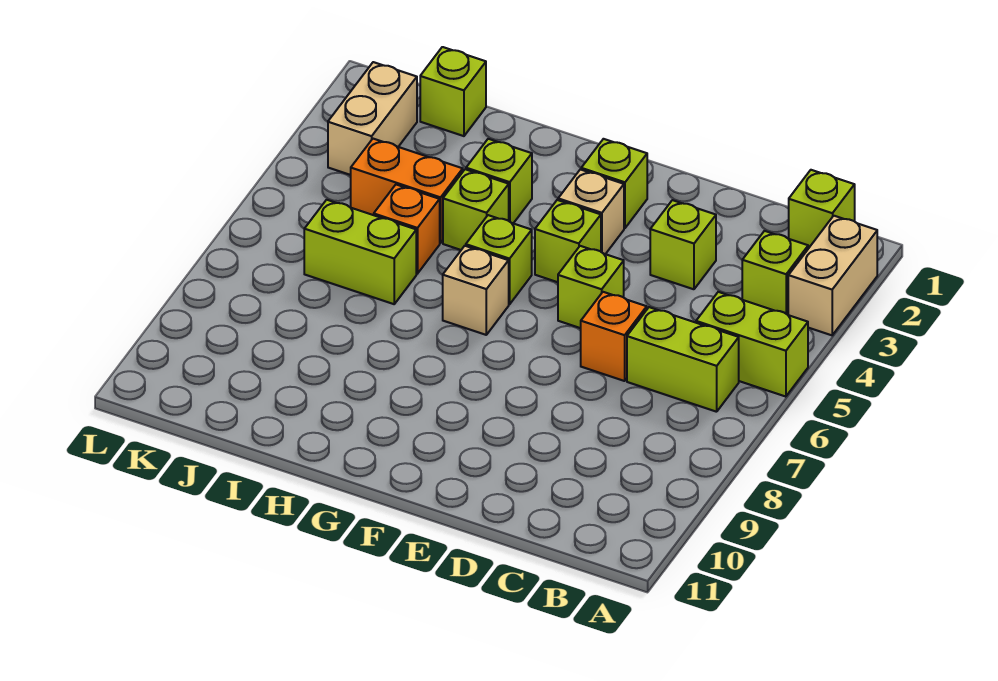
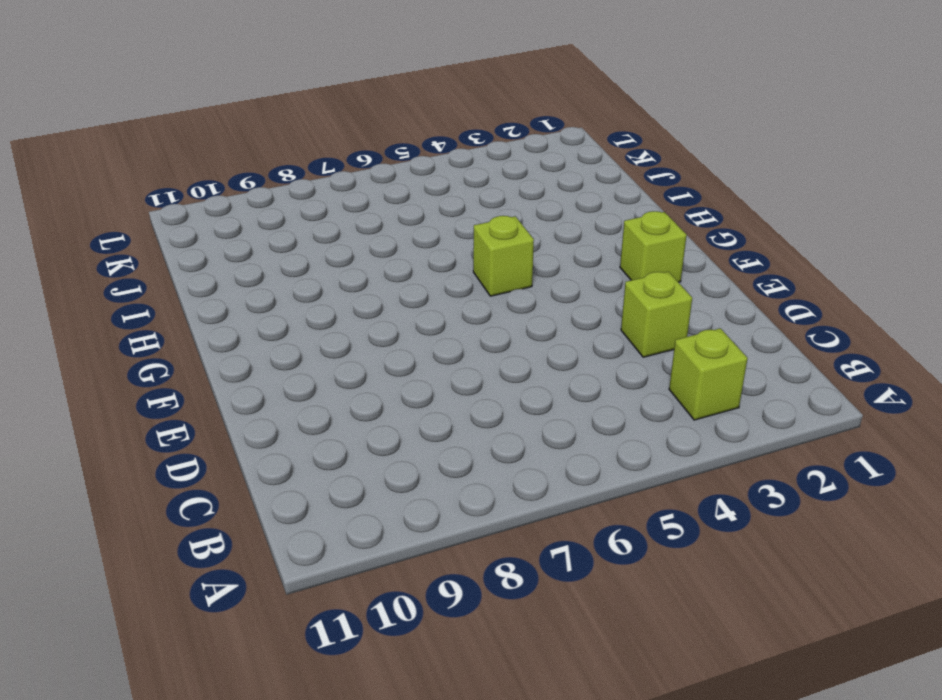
none -> tan 1x2 brick [788,216,877,335]
none -> lime 1x2 brick [696,292,808,397]
none -> lime 1x1 brick [789,170,855,249]

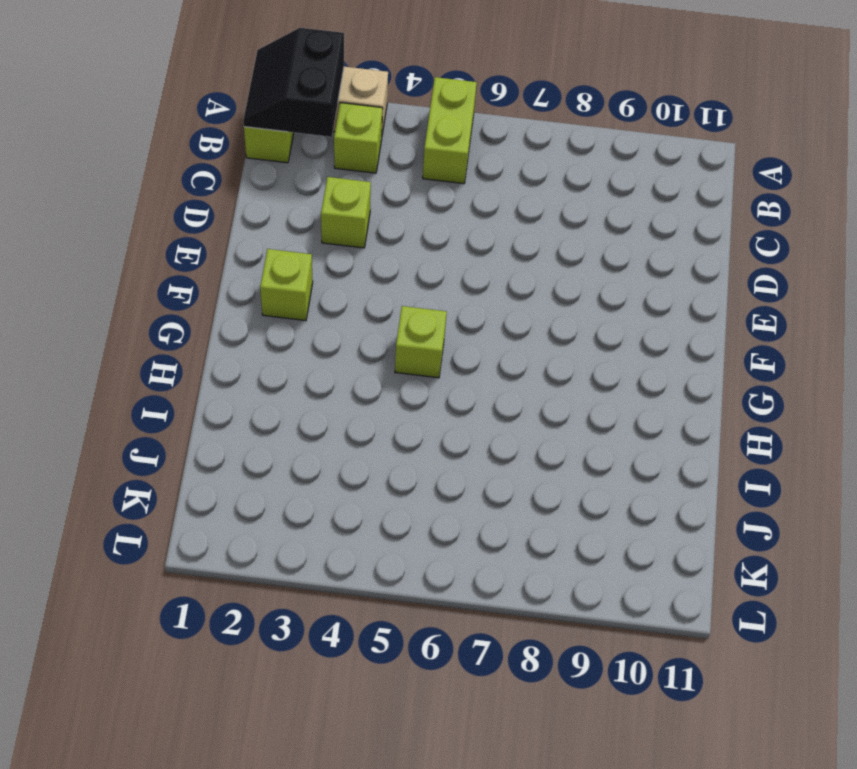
black 2x2 slope [243,28,344,137] -> none
none -> lime 1x2 brick [627,307,739,412]
none -> orange 1x1 brick [581,292,647,381]
none -> lime 1x1 brick [558,246,624,328]

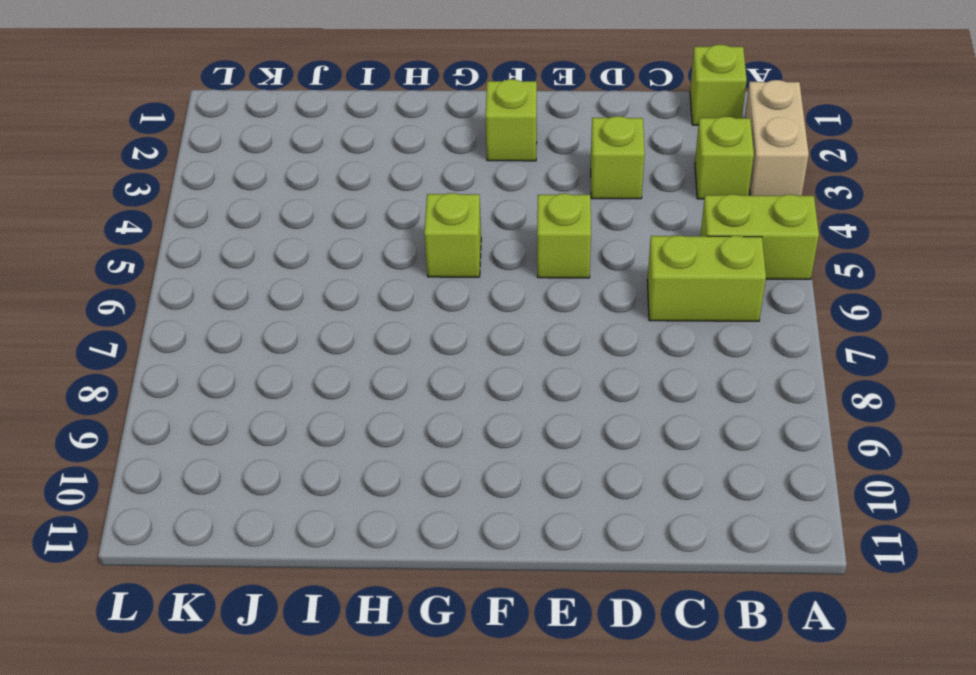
none -> orange 1x1 brick [581,292,647,381]
none -> tan 1x1 brick [558,169,624,254]
none -> lime 1x1 brick [535,200,601,282]

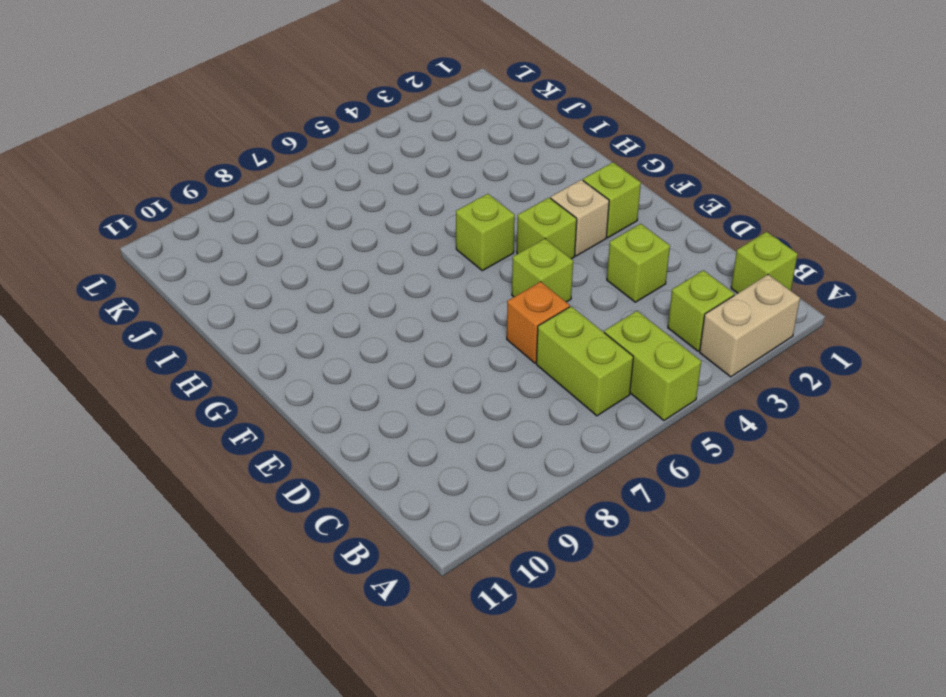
none -> tan 1x1 brick [443,246,509,335]
none -> lime 1x1 brick [466,139,532,223]
none -> lime 1x1 brick [443,169,509,250]

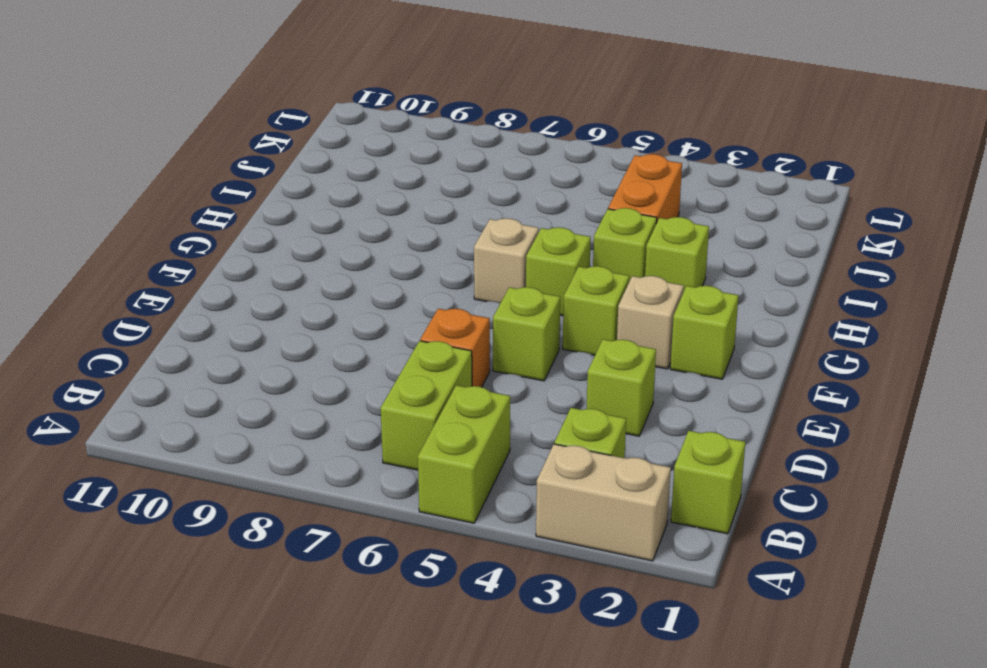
none -> orange 1x1 brick [374,185,440,274]
none -> lime 1x2 brick [304,200,416,304]
none -> lime 1x1 brick [420,47,486,136]

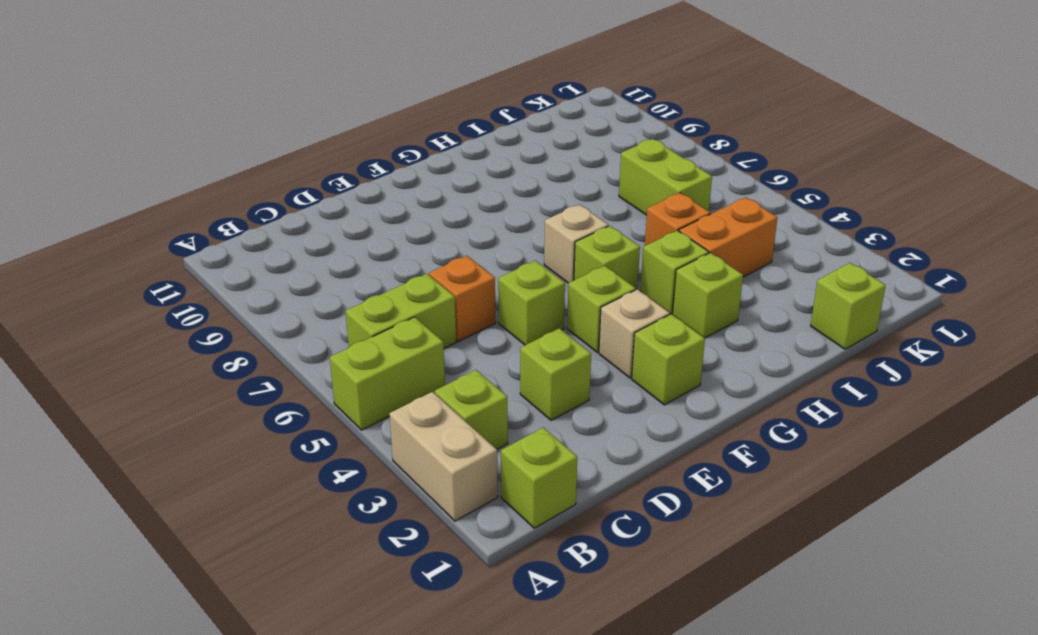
lime 1x2 brick [619,139,712,215] -> lime 1x2 brick turned to [304,200,416,304]
none -> tan 1x2 brick [328,62,417,175]

